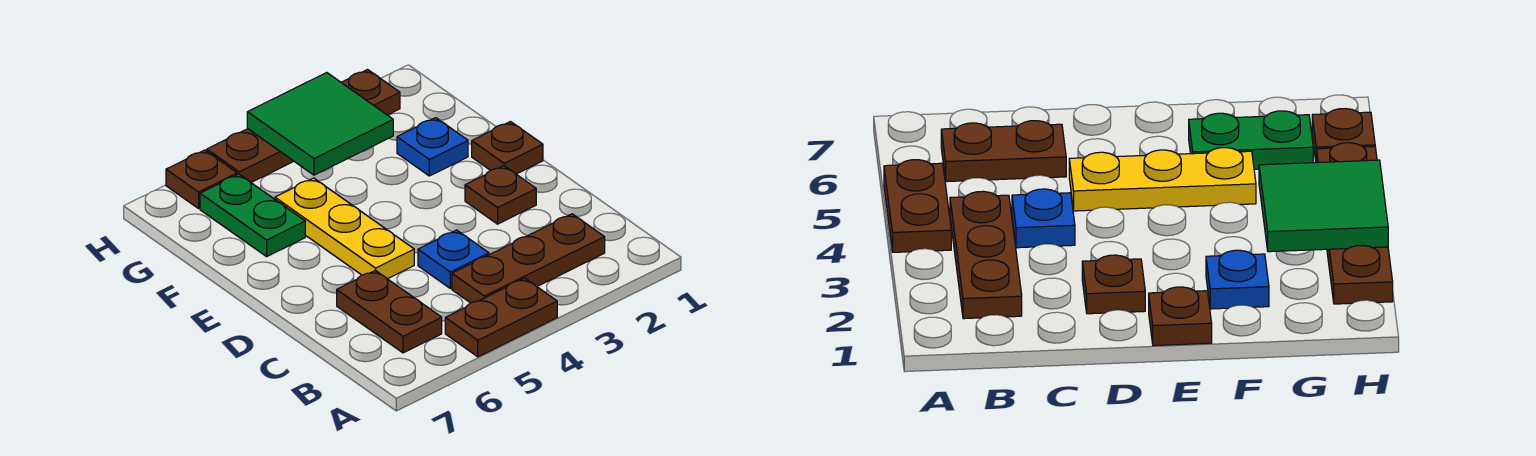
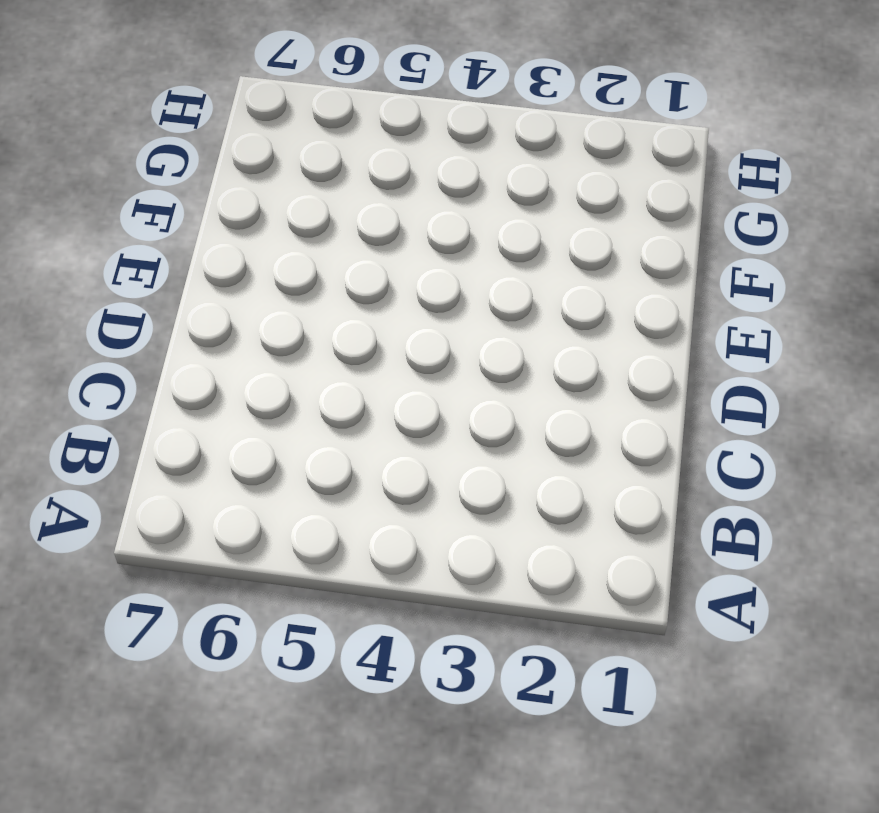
none -> brown 1x2 plate [445,278,557,357]
none -> brown 1x3 plate [452,214,605,303]
none -> brown 1x2 plate [337,270,442,353]

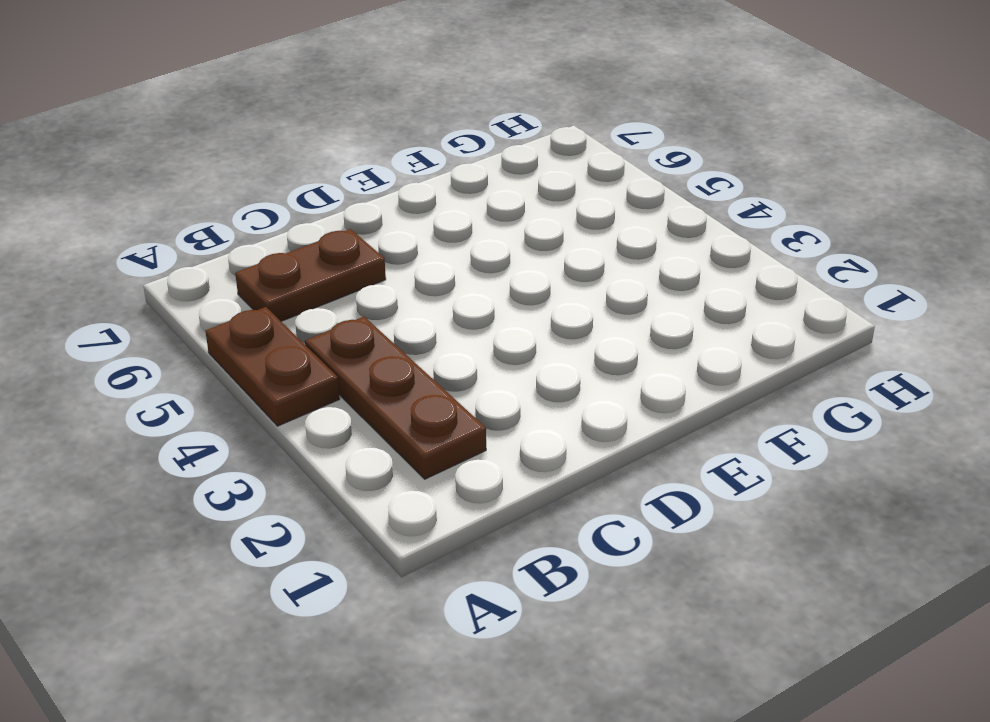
none -> blue 1x1 plate [418,230,489,288]
none -> brown 1x1 plate [465,166,536,224]
none -> yellow 1x3 plate [275,178,414,279]

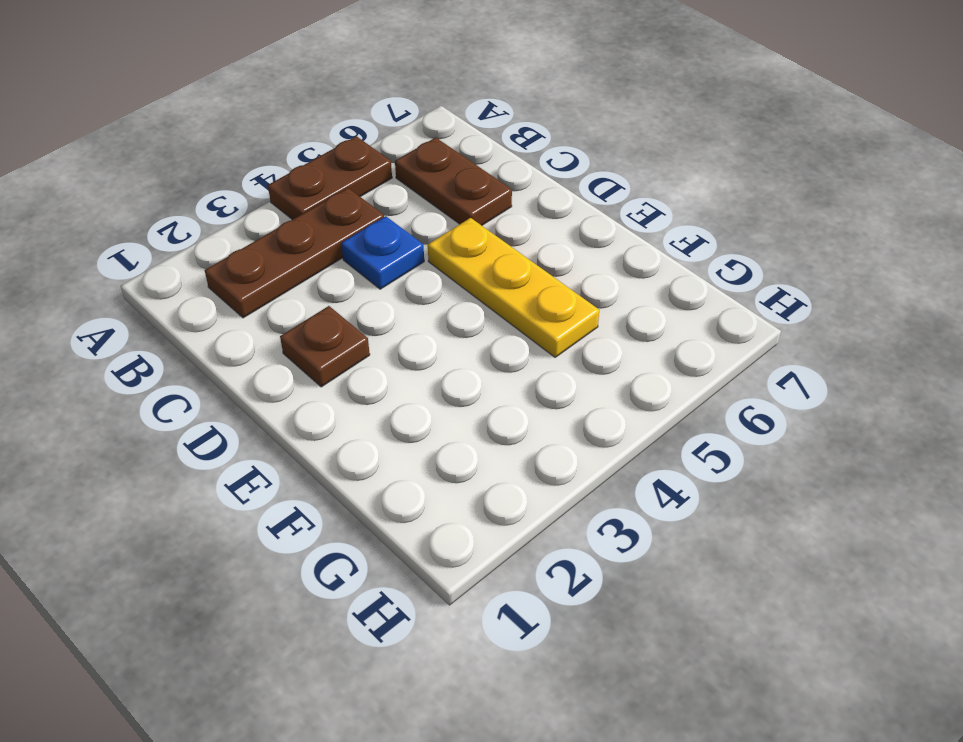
none -> brown 1x1 plate [472,122,543,174]
none -> blue 1x1 plate [397,118,468,176]
none -> green 1x2 plate [200,174,305,256]

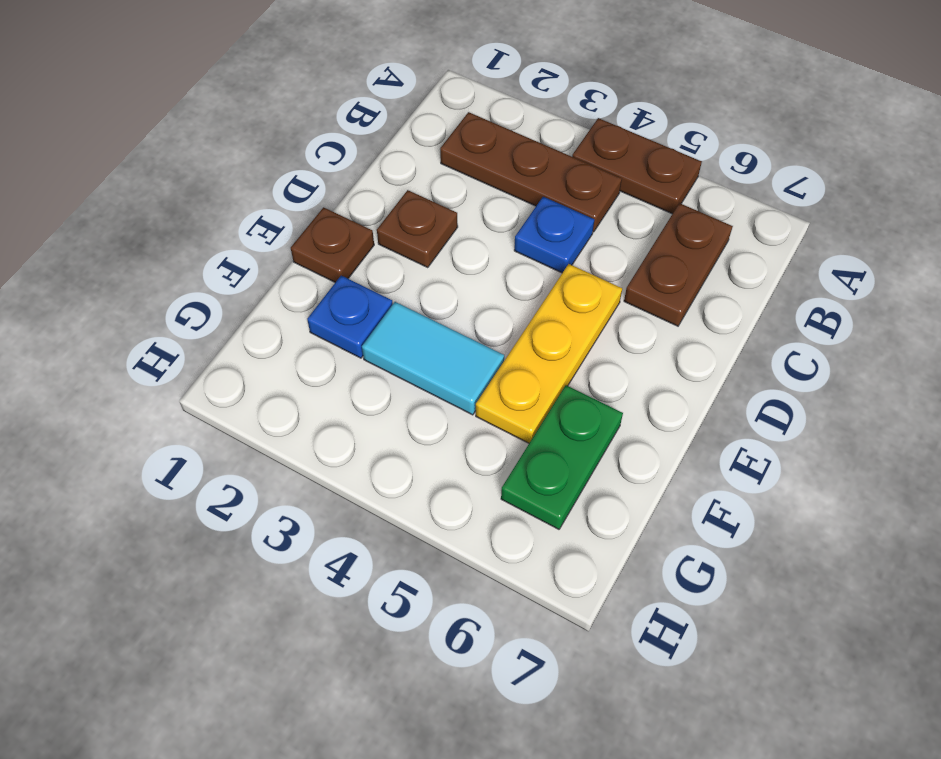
cyan 1x2 tile [362,302,504,415] -> none
none -> brown 1x4 plate [207,70,400,182]
none -> brown 1x1 plate [166,150,237,208]
none -> green 2x2 tile [247,73,393,175]

